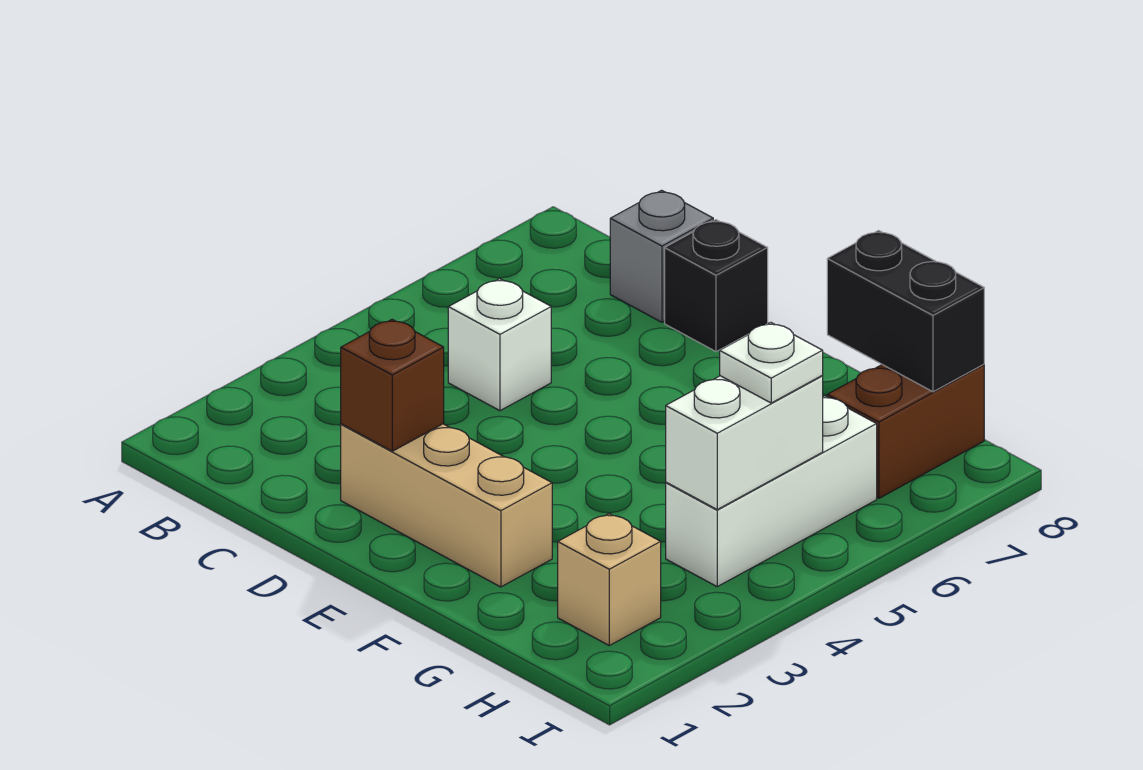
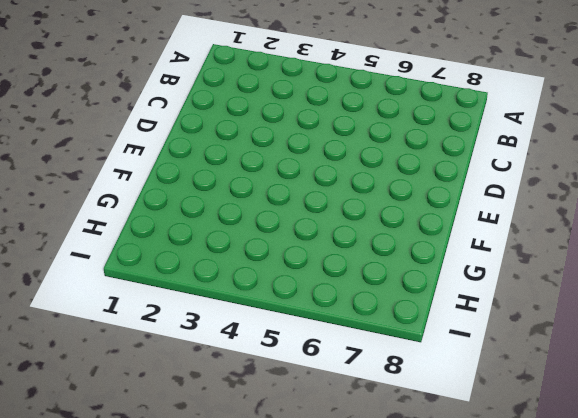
none -> white 1x1 brick [448,279,551,411]
none -> grey 1x1 brick [610,190,713,322]

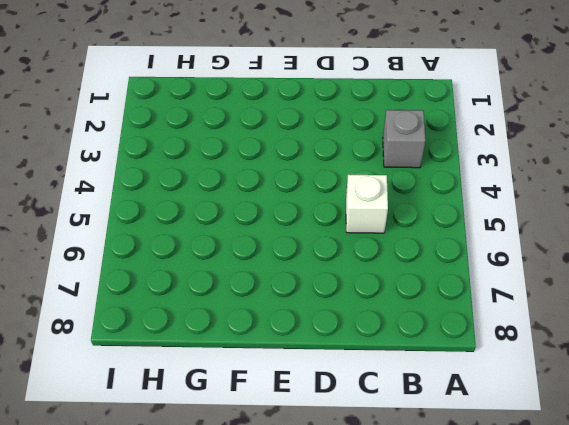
grey 1x1 brick [383,110,426,168] -> grey 1x1 brick moved to [610,190,713,322]
none -> tan 1x3 brick [341,424,552,587]
none -> black 1x1 brick [665,220,768,352]

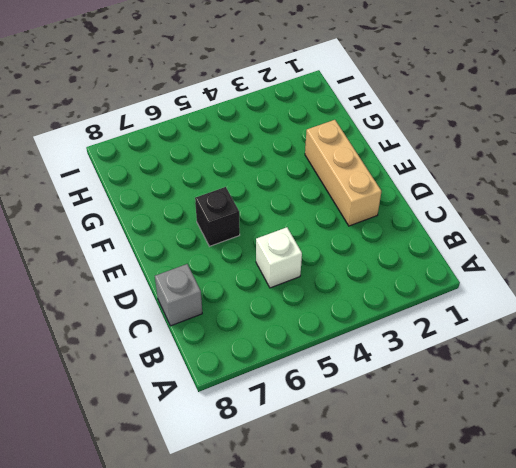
black 1x1 brick [195,187,240,246] -> black 1x1 brick moved to [665,220,768,352]
none -> tan 1x1 brick [558,514,661,645]
none -> white 1x3 brick [666,396,877,587]

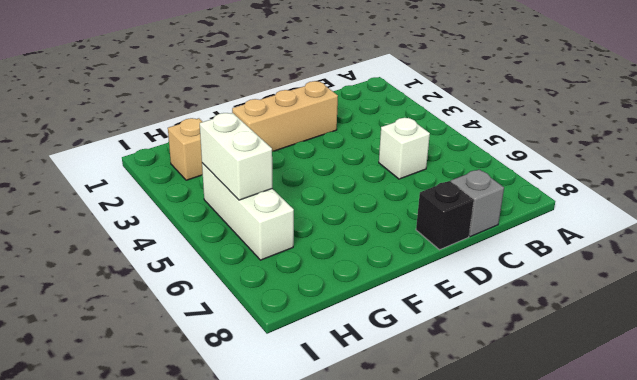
none -> brown 1x2 brick [827,364,984,498]
none -> brown 1x1 brick [341,319,444,451]

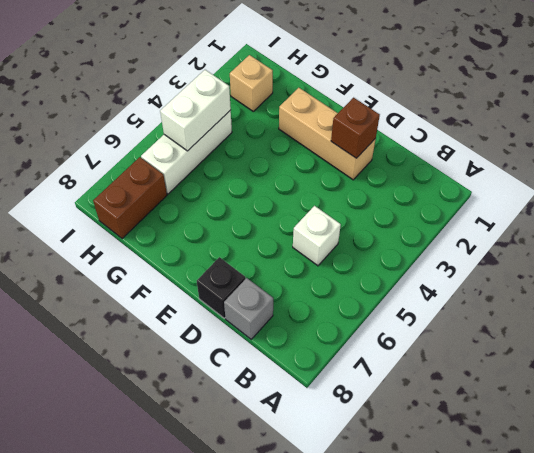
none -> black 1x2 brick [827,231,984,392]
none -> white 1x1 plate [720,323,823,403]

